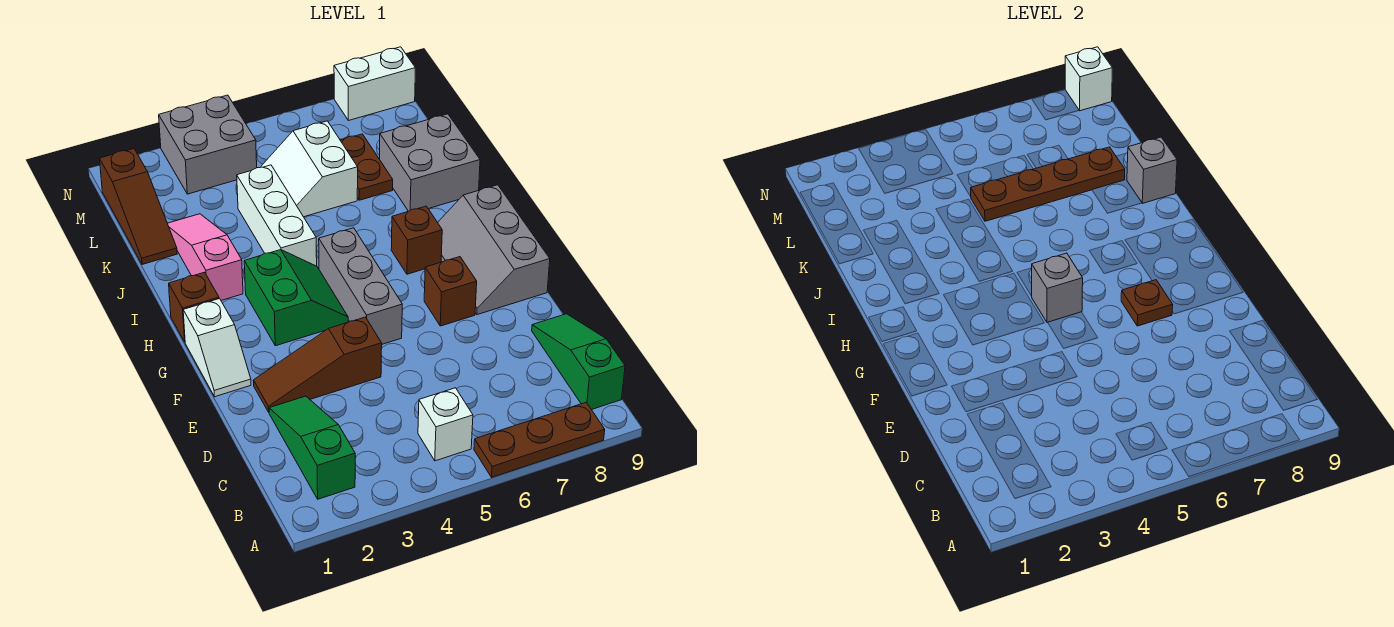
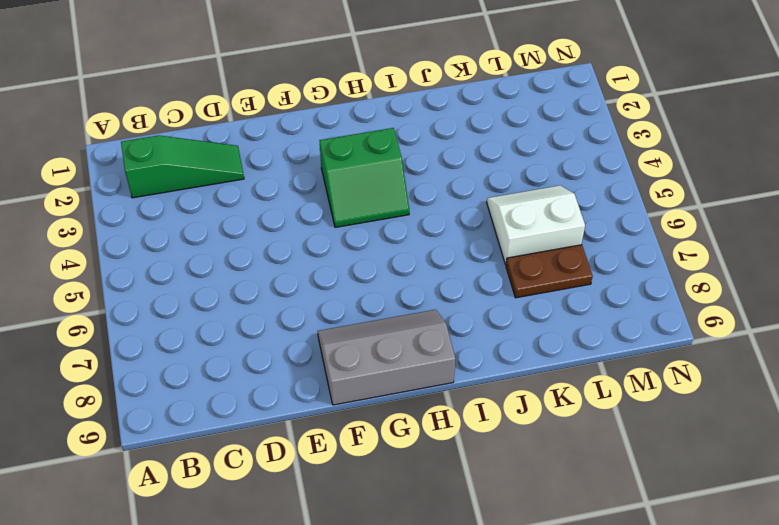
none -> brown 1x3 plate [474,403,605,477]
none -> white 1x1 brick [418,388,473,461]
none -> green 1x3 slope [532,314,625,410]

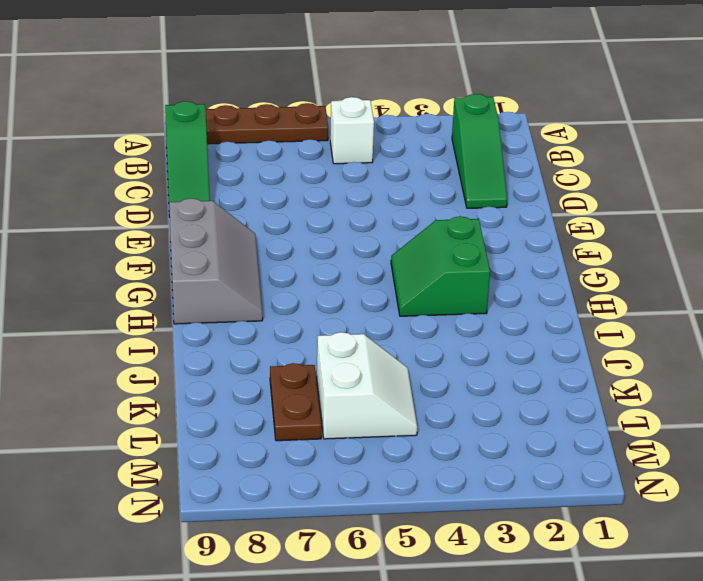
none -> brown 1x3 slope [253,317,382,412]
none -> white 1x2 slope [183,299,251,397]
none -> grey 1x3 brick [319,228,402,344]

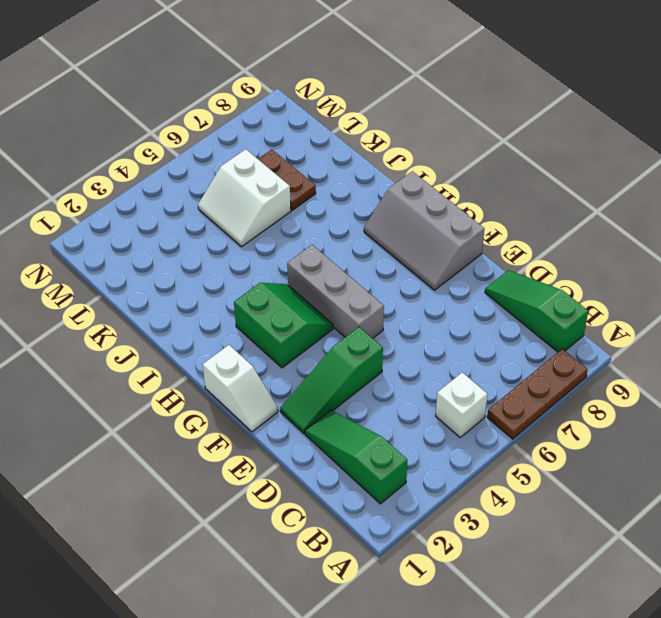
green 1x3 slope [280,327,383,433] -> brown 1x3 slope [253,317,382,412]
none -> brown 1x1 brick [424,257,477,326]
none -> brown 1x1 brick [169,272,219,342]
none -> brown 1x1 brick [391,206,442,274]

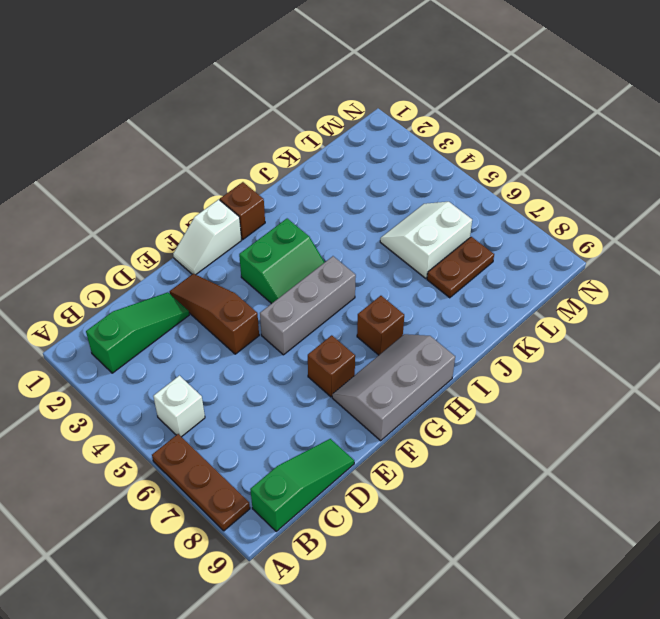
none -> pink 1x3 slope [167,214,243,300]
none -> white 1x3 brick [237,165,317,266]
none -> grey 2x2 brick [380,114,480,211]

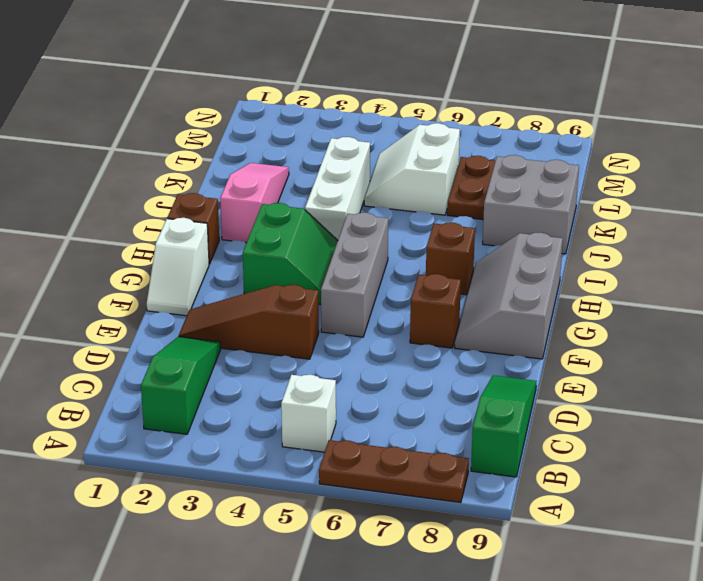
none -> brown 1x3 slope [99,149,177,264]
none -> grey 2x2 brick [159,95,257,194]
none -> white 1x2 brick [334,47,415,121]

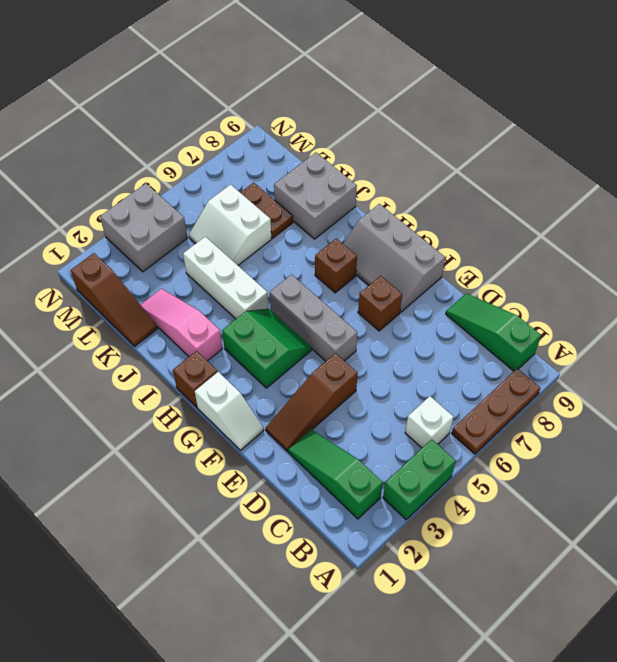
green 1x2 brick [383,439,456,520] -> none
none -> white 1x2 brick [334,47,415,121]
none -> brown 1x1 plate [1121,280,1173,326]
none -> grey 1x1 brick [1032,253,1083,323]

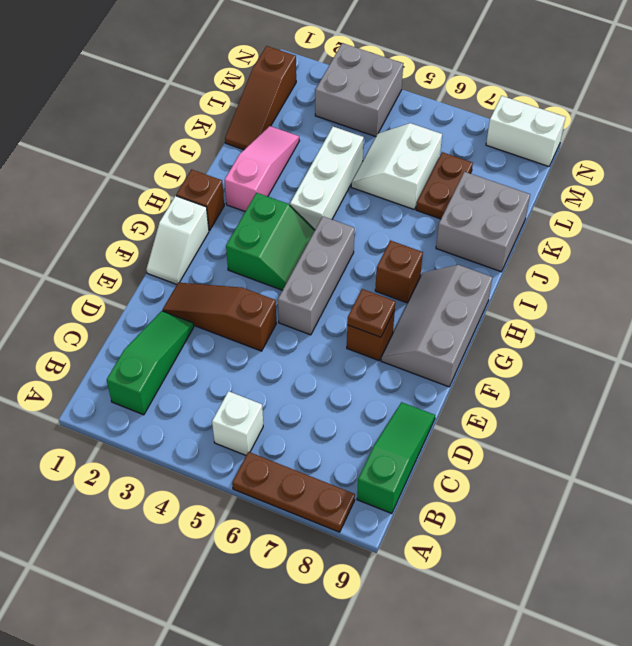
none -> grey 1x1 brick [1032,253,1083,323]
none -> grey 1x1 brick [1127,137,1177,203]
none -> brown 1x4 plate [970,147,1125,221]

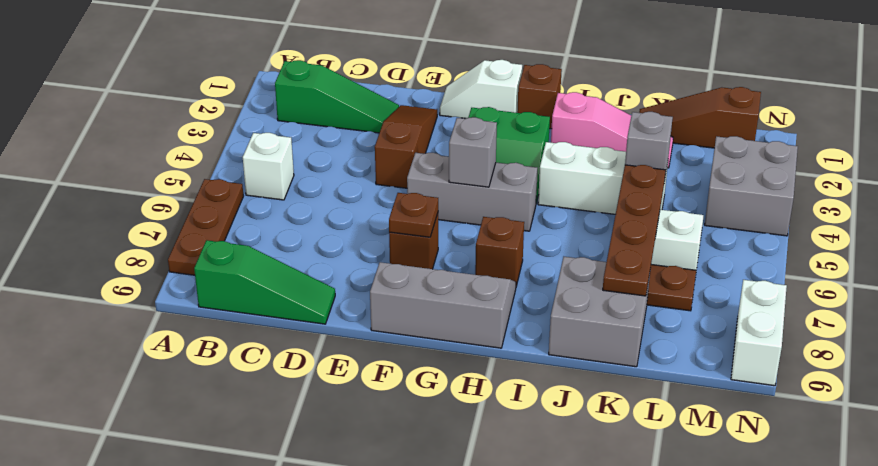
grey 1x1 brick [625,112,673,175] -> grey 1x1 brick moved to [1127,137,1177,203]
none -> white 1x1 brick [1065,47,1112,111]

